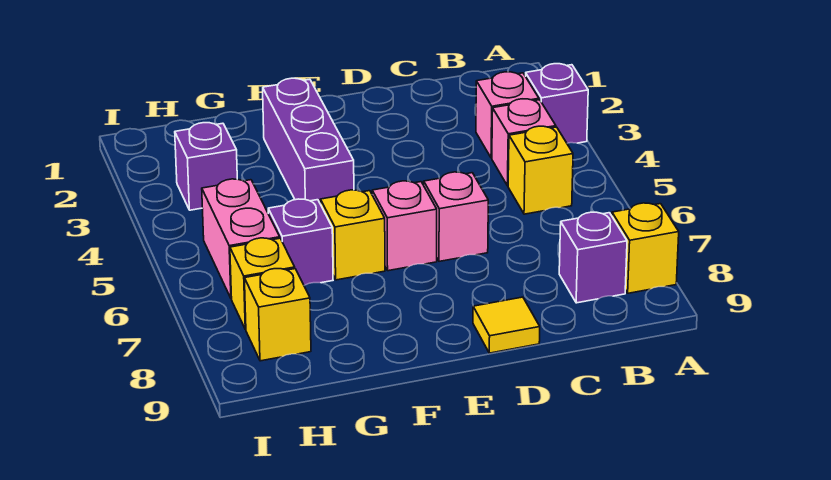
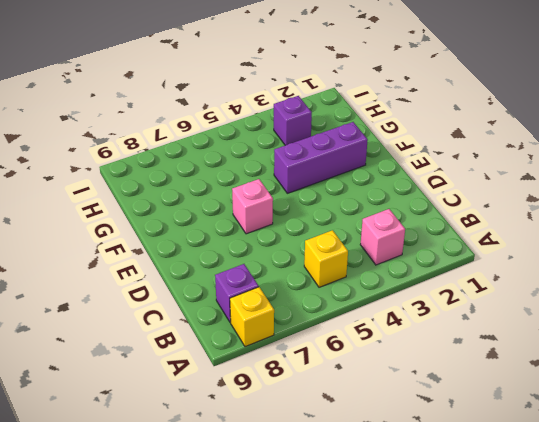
none -> purple 1x1 brick [526,64,588,143]
none -> pink 1x1 brick [492,99,556,186]
none -> pink 1x1 brick [424,172,488,261]

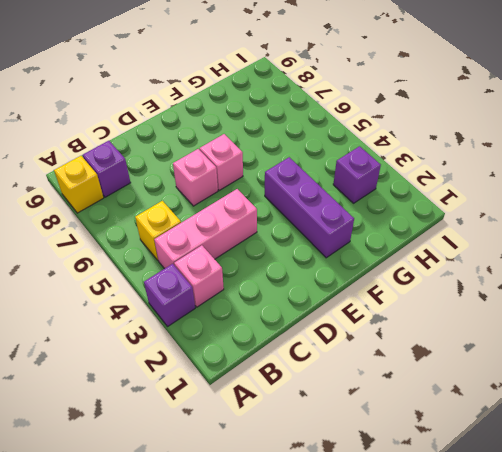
pink 1x3 brick [154,189,257,269] -> pink 1x1 brick [492,99,556,186]
none -> yellow 1x1 tile [473,297,540,353]
none -> yellow 1x1 brick [320,190,385,280]
none -> purple 1x1 brick [268,199,333,285]

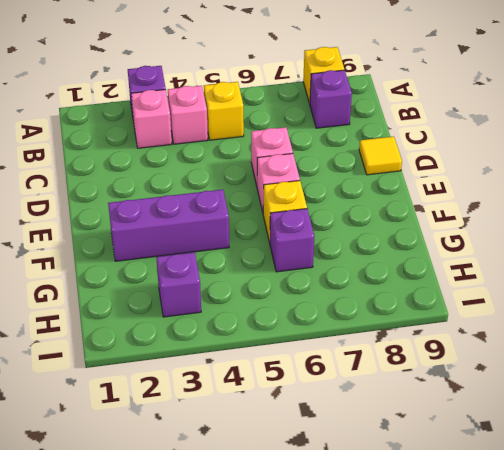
none -> pink 1x2 brick [202,179,280,299]
none -> yellow 1x1 brick [230,238,295,329]
none -> yellow 1x1 brick [244,269,311,361]

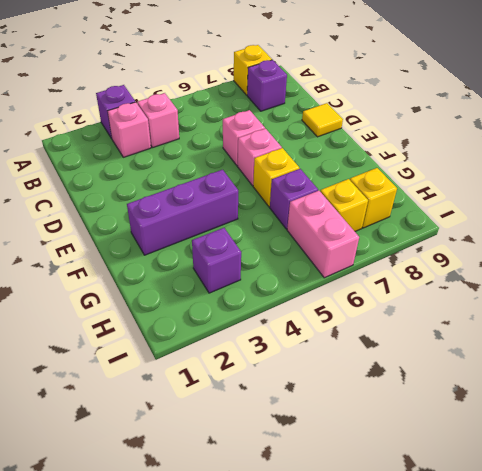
pink 1x2 brick [287,191,359,278] -> pink 1x2 brick turned to [202,179,280,299]
none -> yellow 1x1 brick [508,126,573,214]

